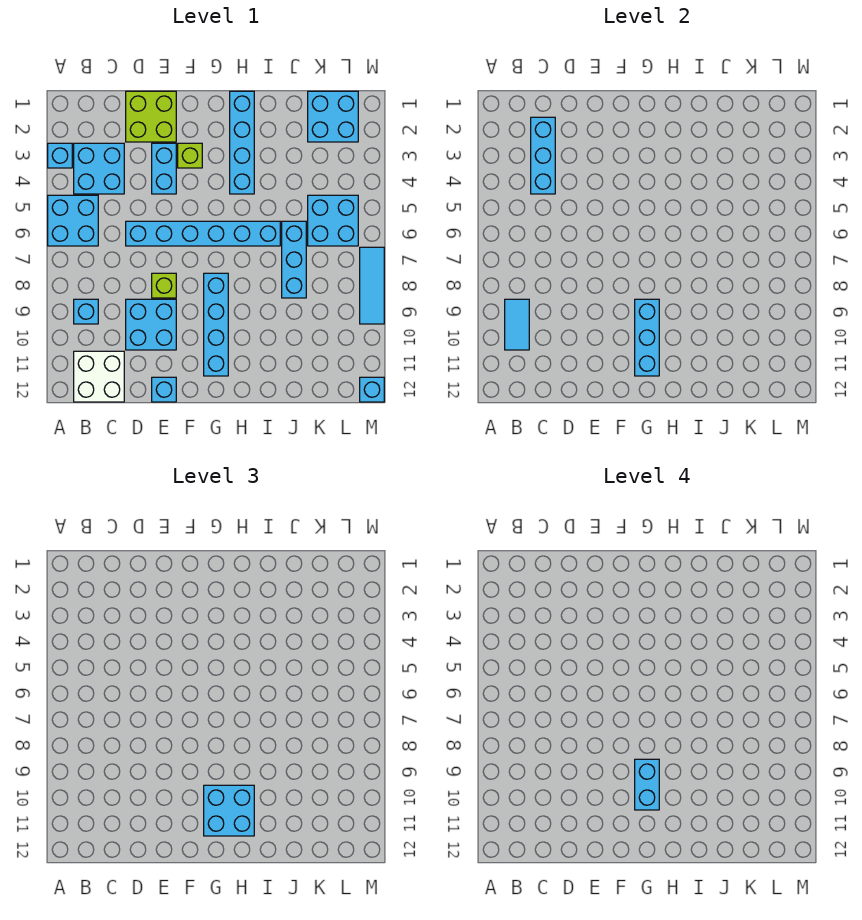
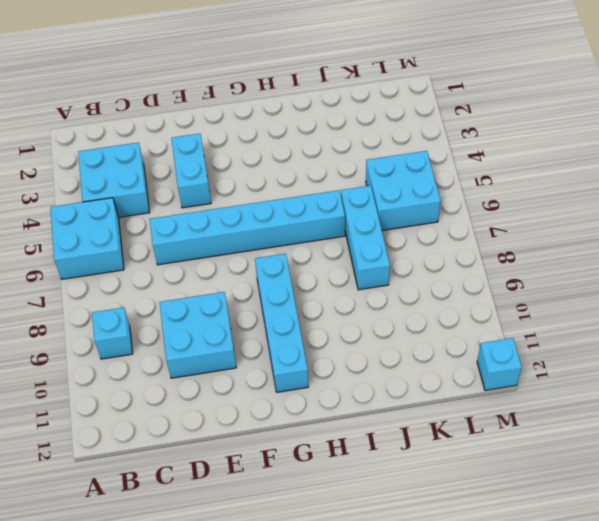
none -> cyan 1x1 brick [48,143,72,168]
none -> white 2x2 brick [74,351,124,402]
none -> lime 2x2 brick [126,91,176,142]

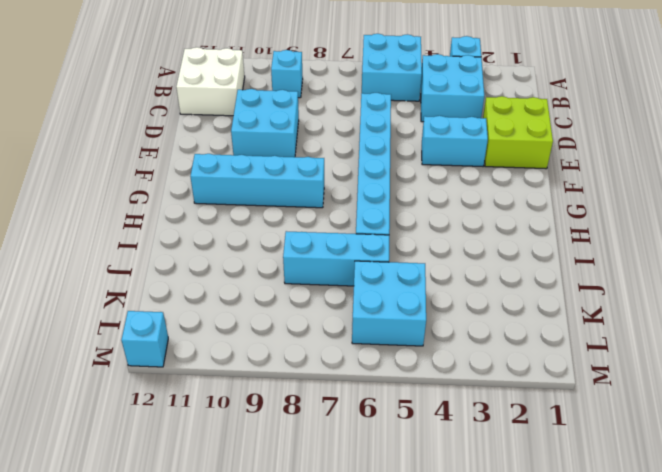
none -> lime 1x1 brick [152,273,176,298]
none -> cyan 1x1 brick [152,377,176,402]
none -> lime 1x1 brick [178,143,202,168]

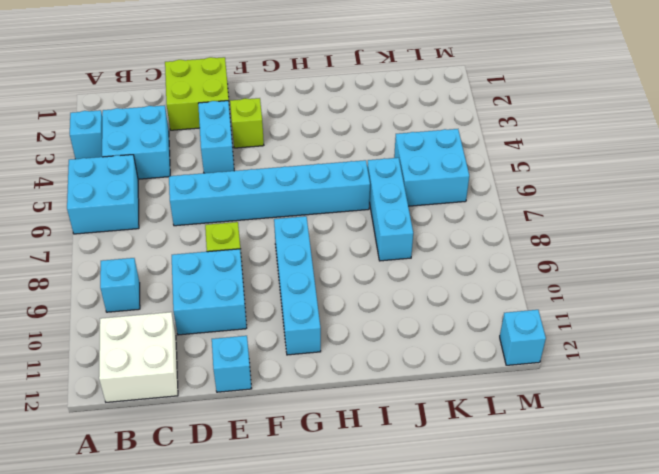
none -> cyan 1x4 brick [230,91,254,194]
none -> cyan 2x2 brick [308,91,358,142]
none -> cyan 1x3 tile [360,247,384,324]

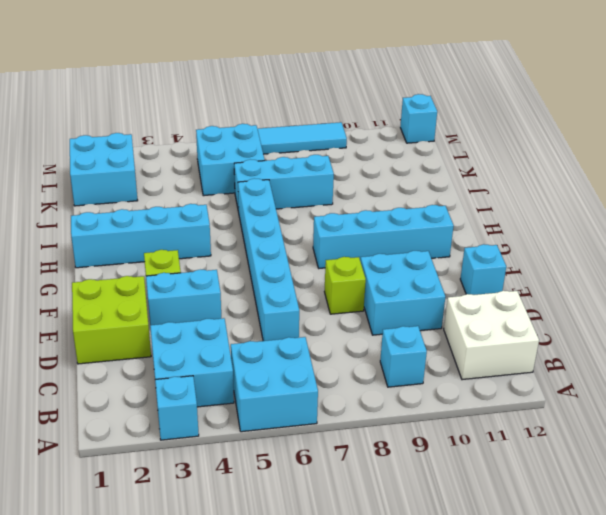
none -> cyan 1x2 tile [505,299,529,350]
none -> cyan 1x3 brick [531,117,555,194]
none -> cyan 1x3 brick [635,299,659,376]

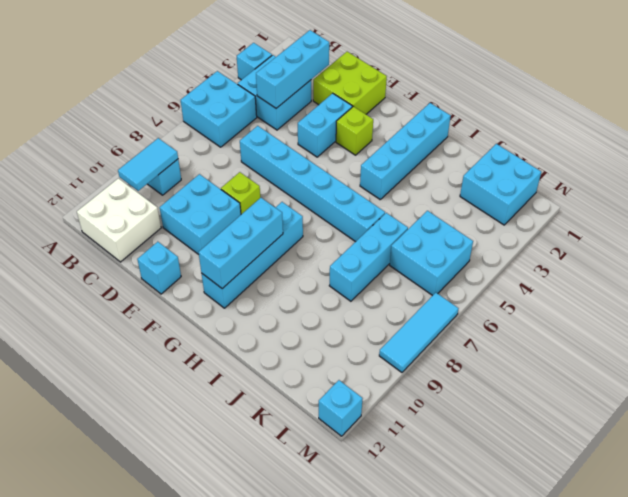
none -> cyan 2x2 brick [204,785,254,836]
none -> cyan 1x2 brick [635,759,659,810]

